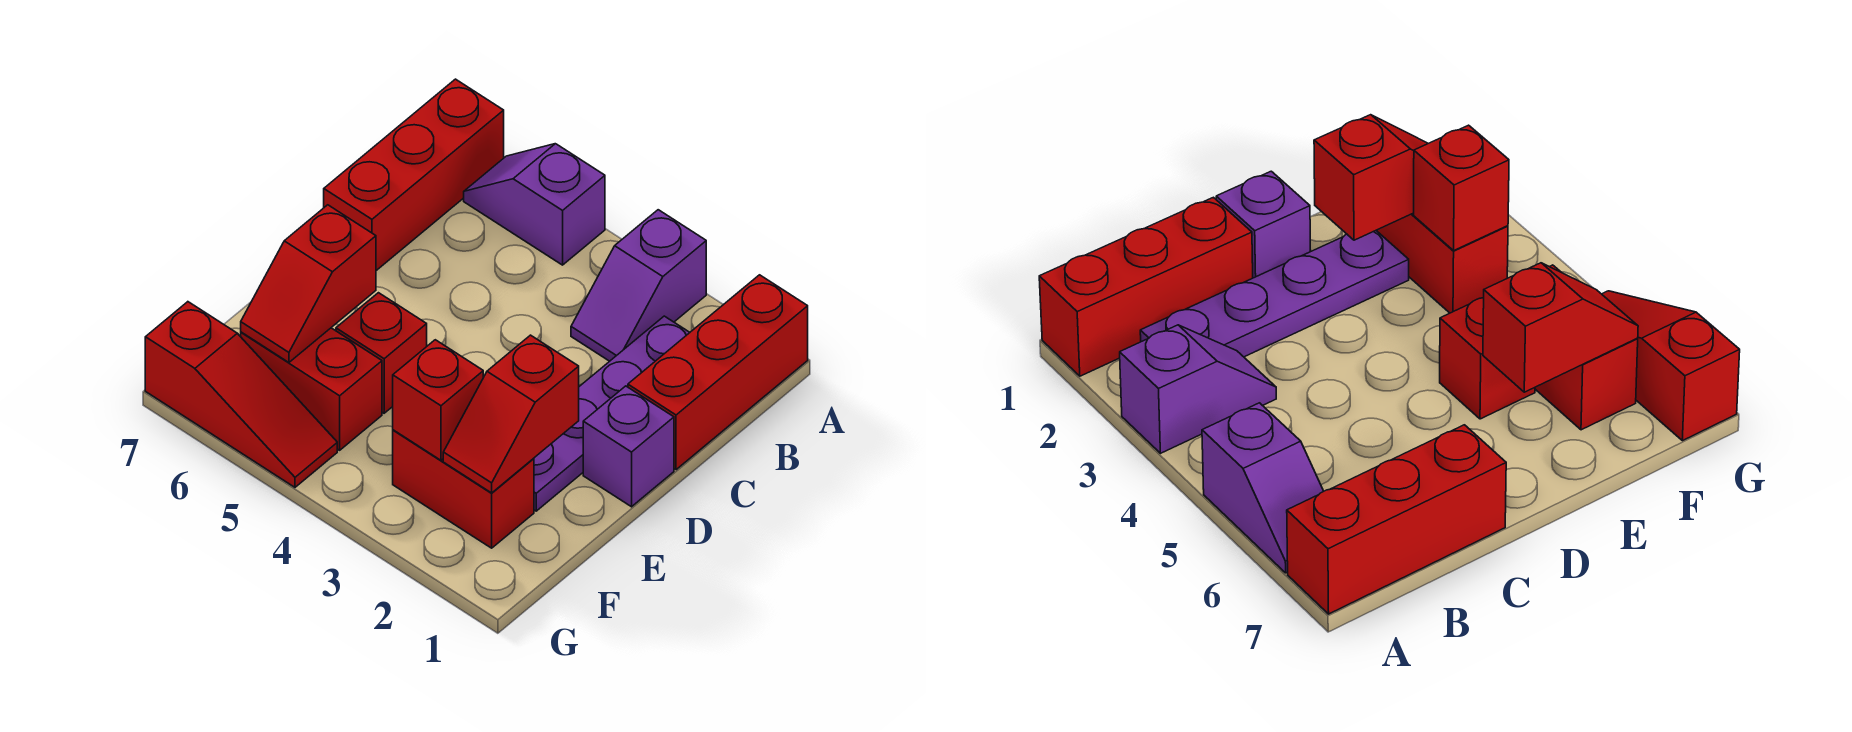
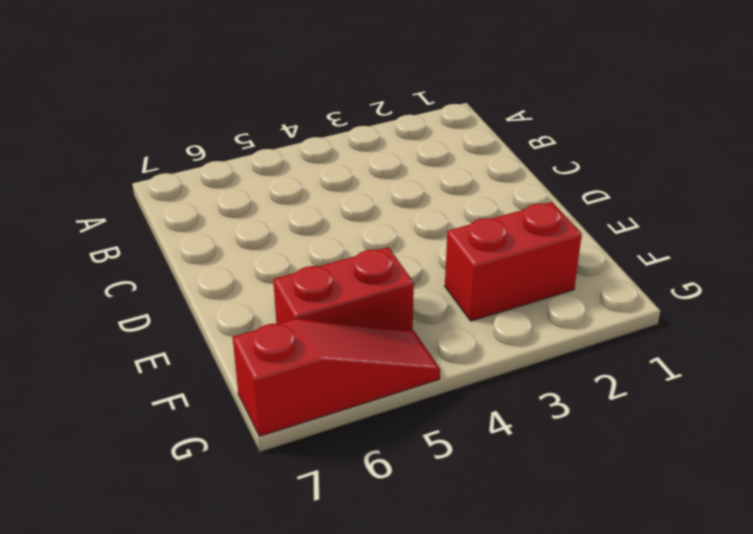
none -> red 1x3 brick [628,275,808,470]
none -> purple 1x2 slope [571,210,706,361]
none -> purple 1x2 slope [464,144,605,265]

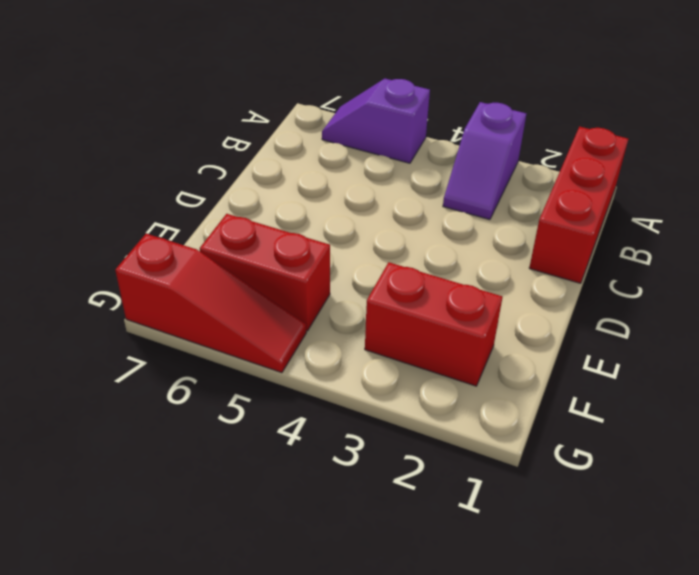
none -> red 1x3 brick [324,79,504,271]
none -> purple 1x4 plate [534,316,690,511]
none -> purple 1x1 brick [583,386,674,507]

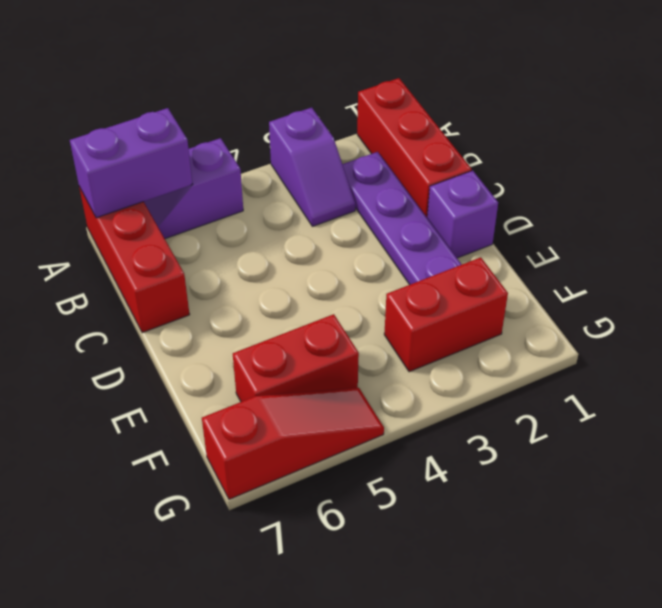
purple 1x2 brick [70,108,192,218] -> none
none -> red 1x1 brick [336,293,427,413]
none -> red 1x2 slope [443,335,579,493]
none -> red 1x2 slope [241,205,376,362]

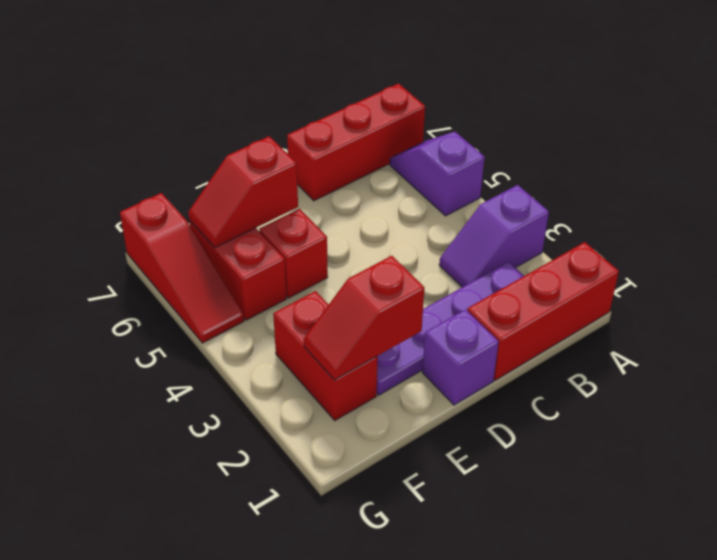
none -> red 1x1 brick [393,340,483,460]

